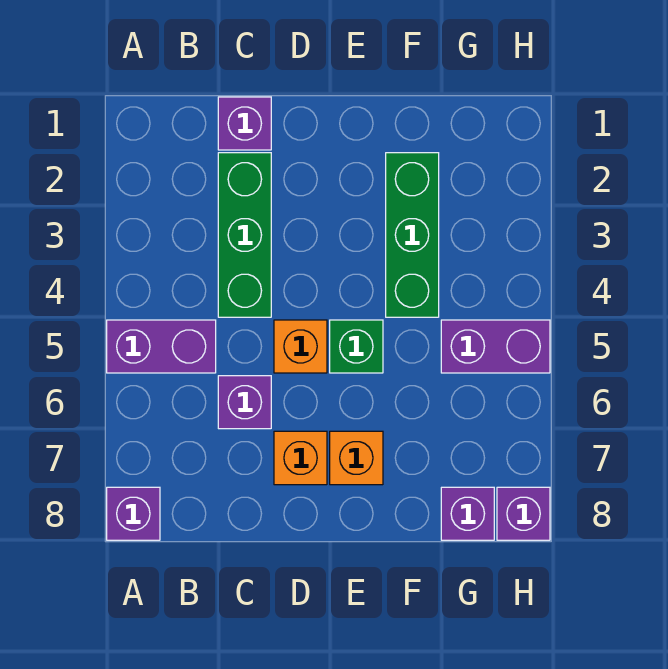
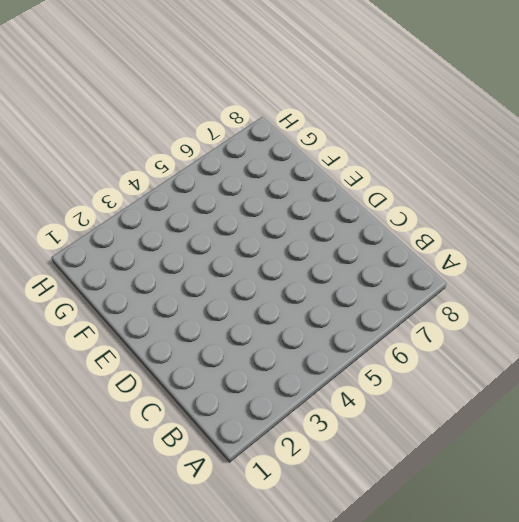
none -> purple 1x2 brick [107,320,216,373]
none -> purple 1x1 brick [107,487,160,540]
none -> purple 1x1 brick [218,97,271,150]

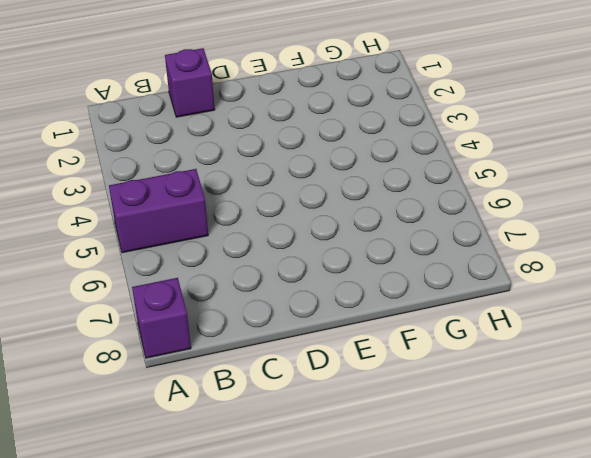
none -> green 1x3 brick [218,153,271,317]
none -> purple 1x1 brick [218,376,271,429]
none -> orange 1x1 brick [274,320,327,373]

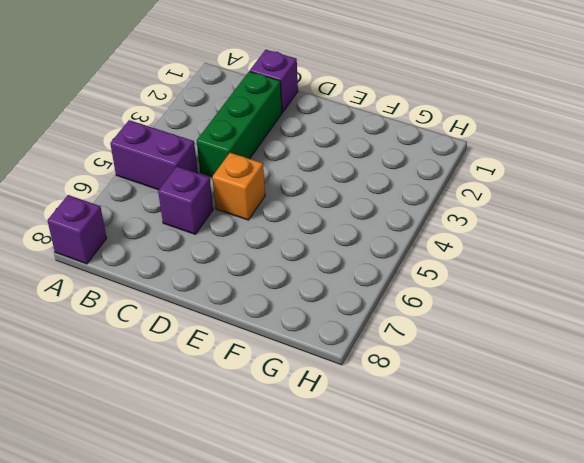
none -> orange 1x1 brick [274,431,327,485]
none -> green 1x1 brick [330,320,383,373]
none -> orange 1x1 brick [330,431,383,485]

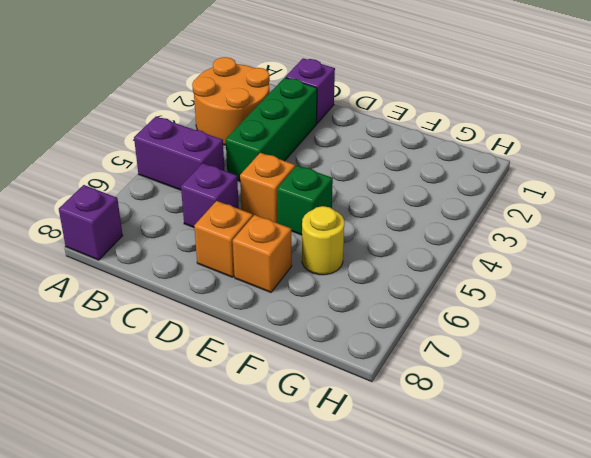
orange 2x2 round brick [192,57,270,145] -> none
yellow 1x1 round brick [302,206,344,275] -> none
none -> green 1x3 brick [386,153,439,317]
none -> purple 1x2 brick [441,320,550,373]
none -> purple 1x1 brick [441,487,494,540]

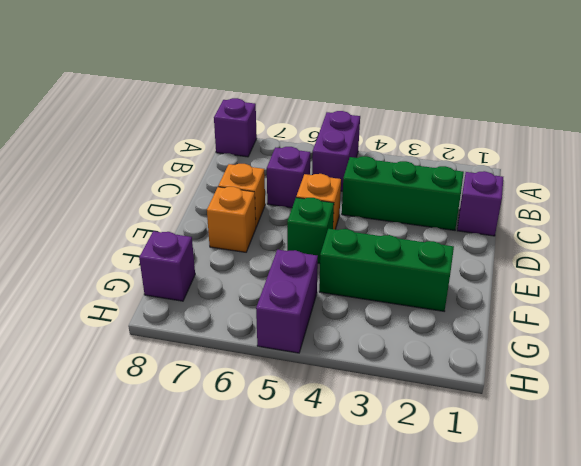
none -> purple 1x1 brick [497,487,550,540]

